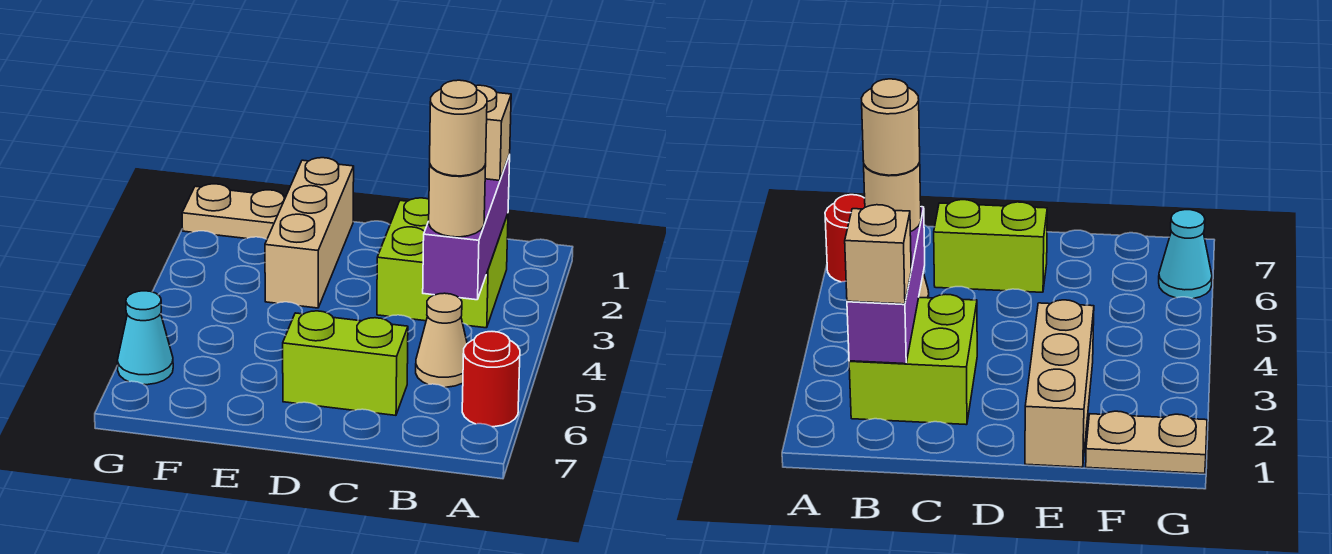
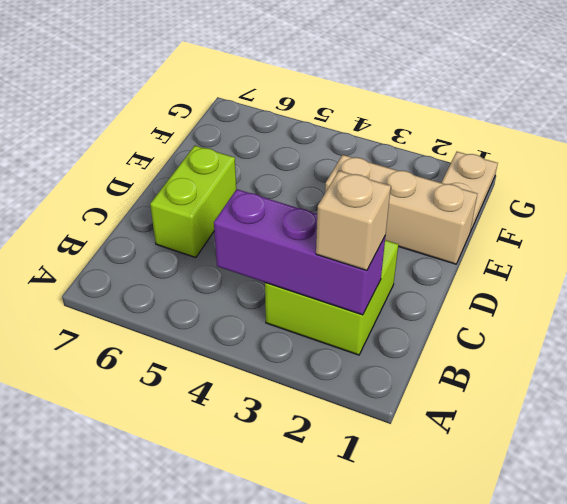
none -> red 1x1 round brick [462,332,520,427]
none -> tan 1x1 cone [416,293,467,387]

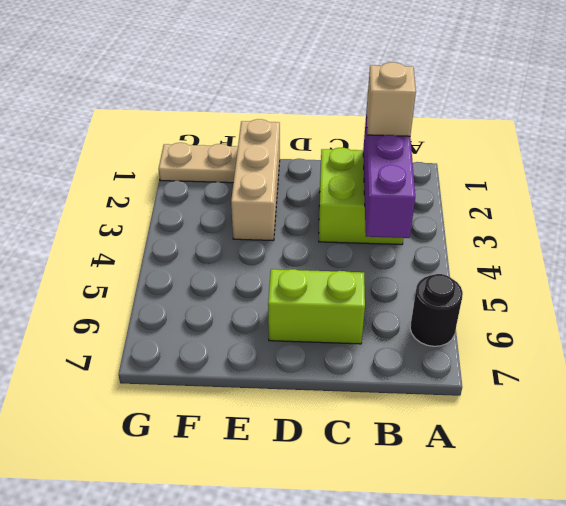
black 1x1 round brick [410,274,463,346] -> red 1x1 round brick [462,332,520,427]
none -> tan 1x1 cone [416,293,467,387]
none -> cyan 1x1 cone [117,291,173,385]

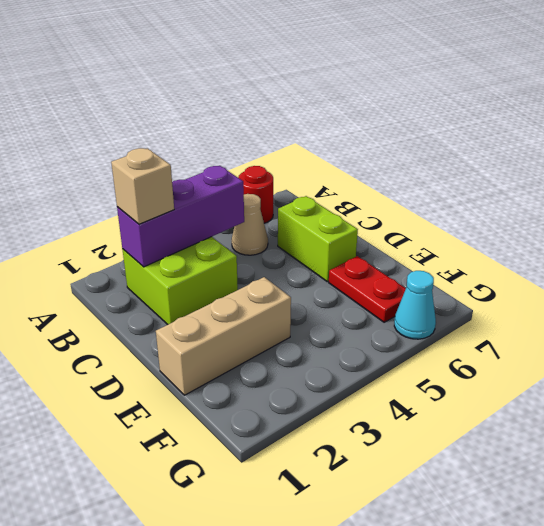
red 1x2 plate [329,256,406,322] -> none
none -> tan 1x2 plate [182,184,286,239]
none -> tan 1x1 round brick [429,164,486,237]

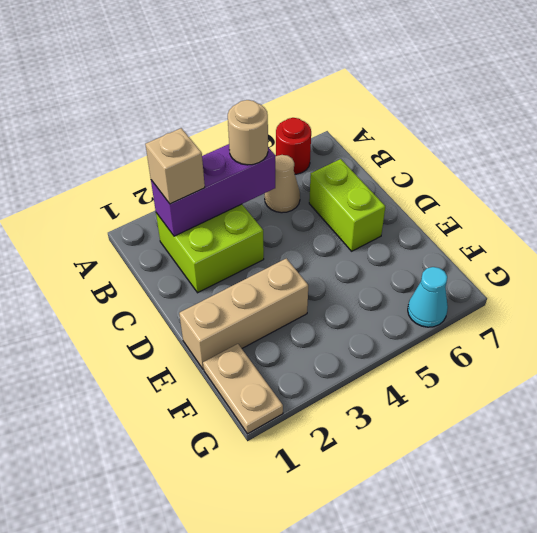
none -> tan 1x1 round brick [430,80,487,176]

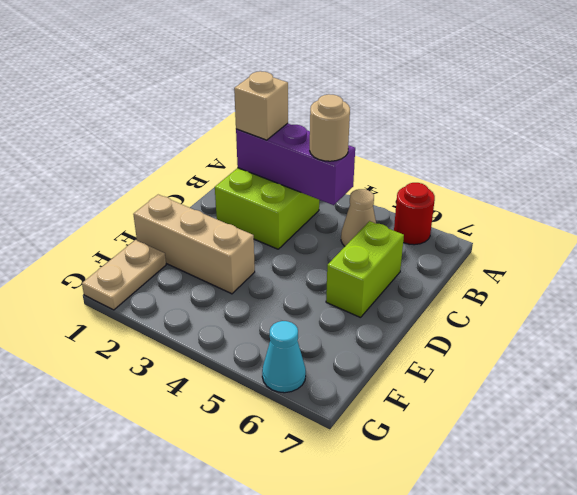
none -> tan 1x1 round brick [430,80,487,176]

